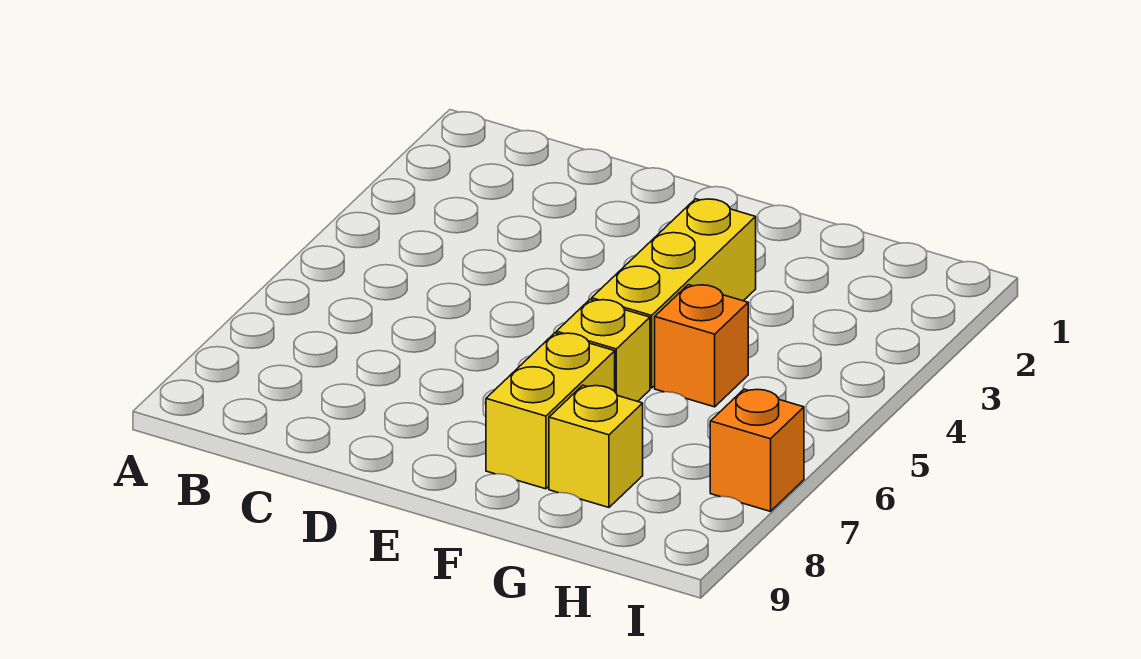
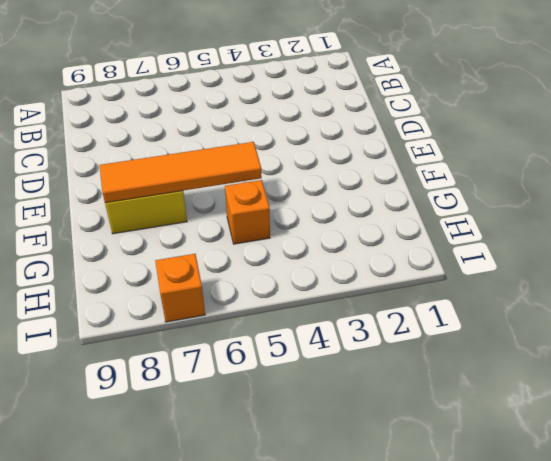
orange 1x4 tile [99,142,262,203] -> none
none -> yellow 1x3 brick [592,199,756,388]
none -> yellow 1x1 brick [556,300,650,401]

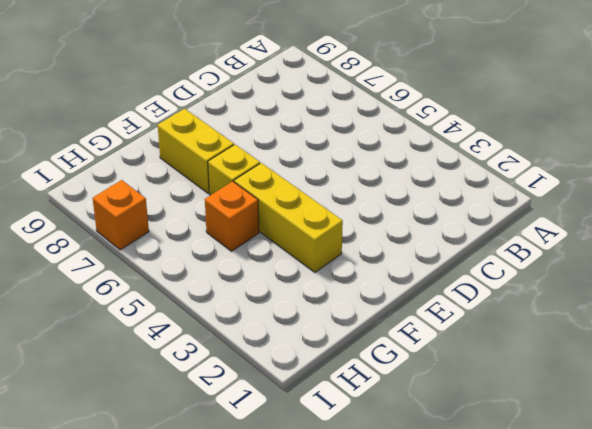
none -> yellow 1x1 brick [549,385,643,507]

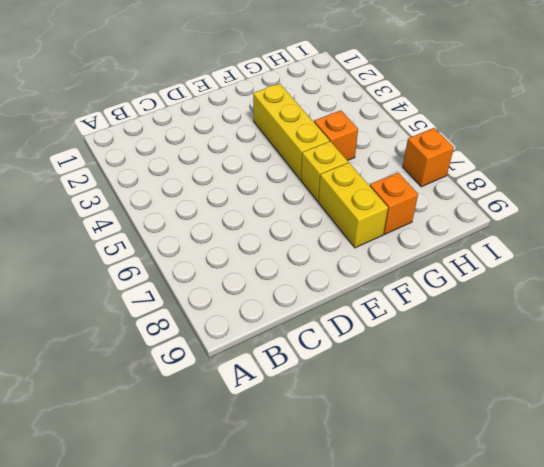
orange 1x1 brick [370,173,418,234] -> yellow 1x1 brick [549,385,643,507]

